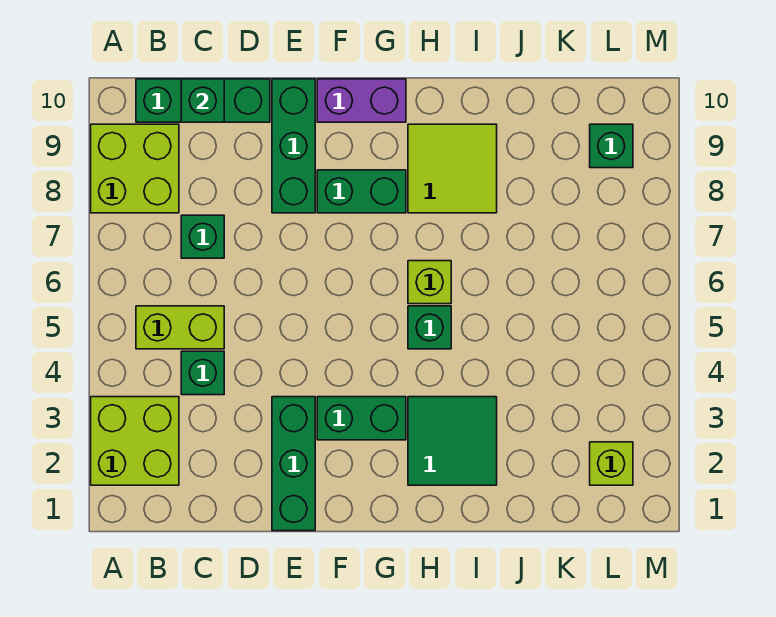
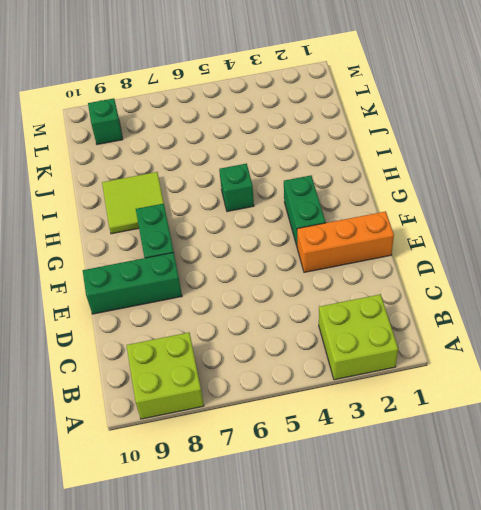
orange 1x3 brick [297,211,394,272] -> green 1x3 brick [272,397,315,531]
none -> lime 1x2 brick [136,306,224,349]
none -> green 1x3 brick [136,79,270,122]
none -> green 1x1 brick [181,351,224,395]

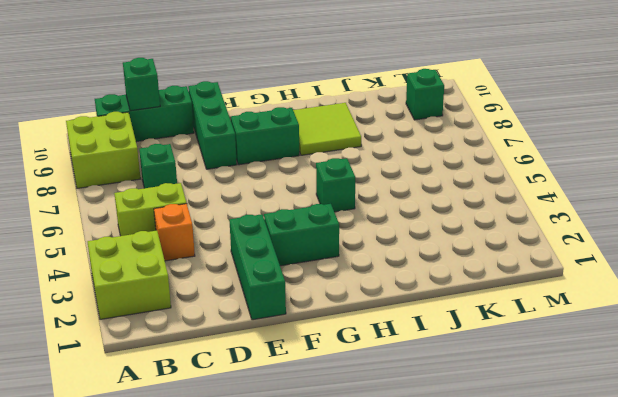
orange 1x1 brick [154,204,195,261] -> green 1x1 brick [181,351,224,395]
none -> purple 1x2 brick [317,79,406,122]
none -> green 2x2 tile [408,397,497,485]
none -> lime 1x1 brick [408,261,451,304]

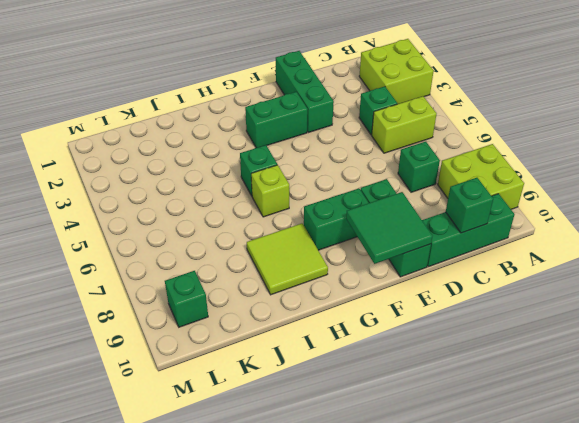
green 2x2 tile [346,192,432,264] -> green 2x2 tile moved to [408,397,497,485]
none -> purple 1x2 brick [317,79,406,122]
none -> lime 1x1 brick [590,442,633,485]

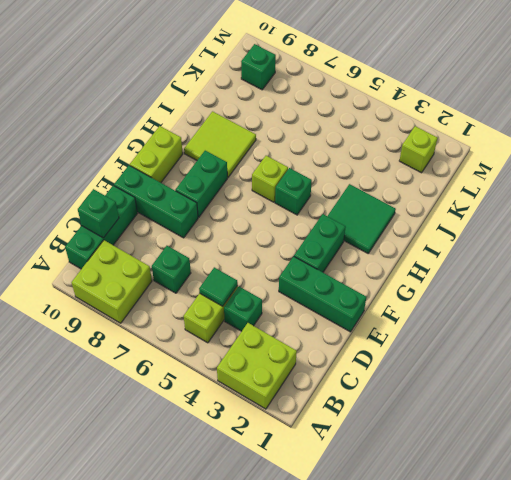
green 1x1 tile [199,267,238,306] -> none
lime 1x2 brick [130,126,183,183] -> purple 1x2 brick [317,79,406,122]

